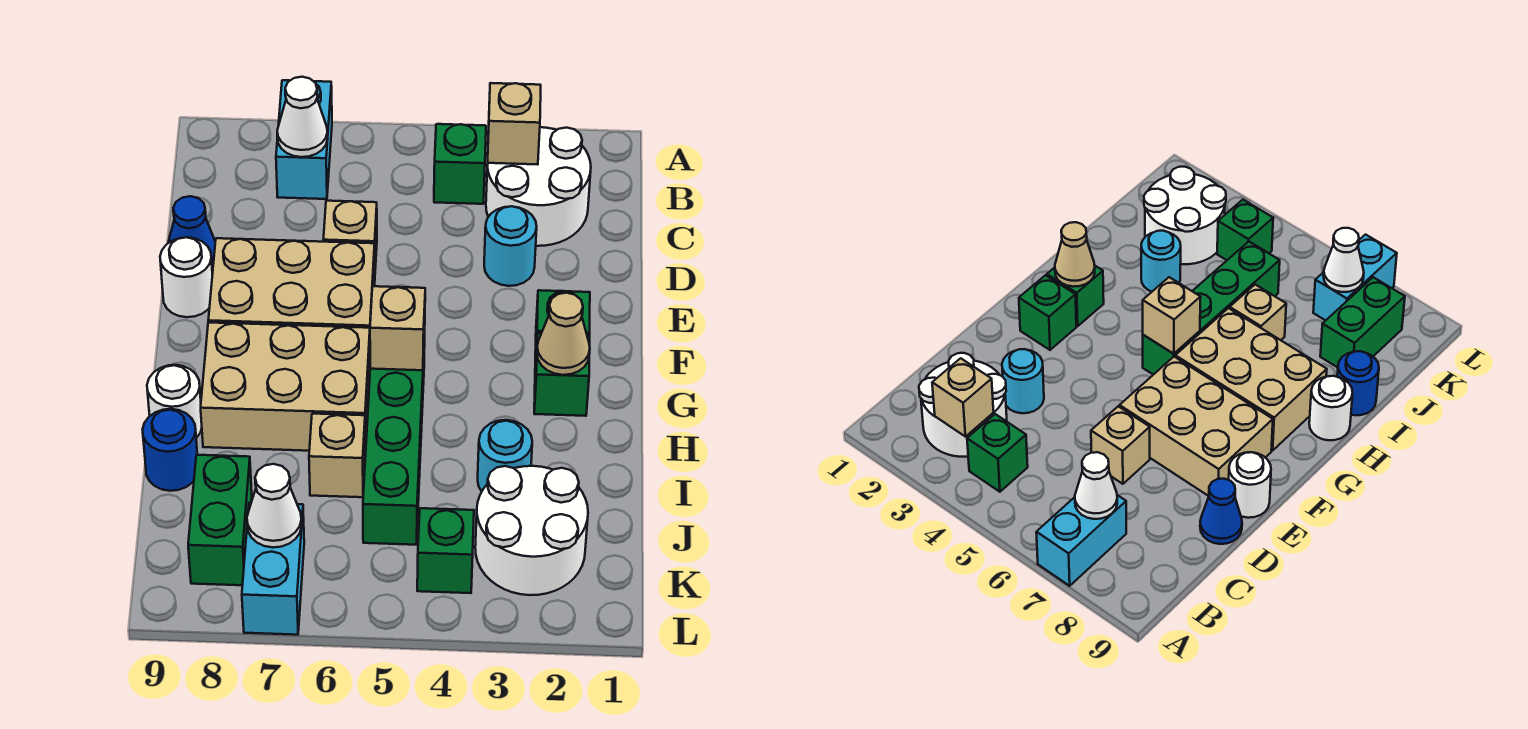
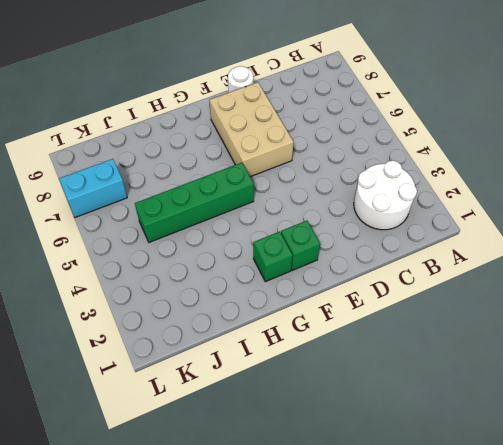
none -> cyan 1x2 brick [276,80,332,199]
none -> green 1x1 brick [434,124,486,204]
none -> cyan 1x1 round brick [484,206,537,286]

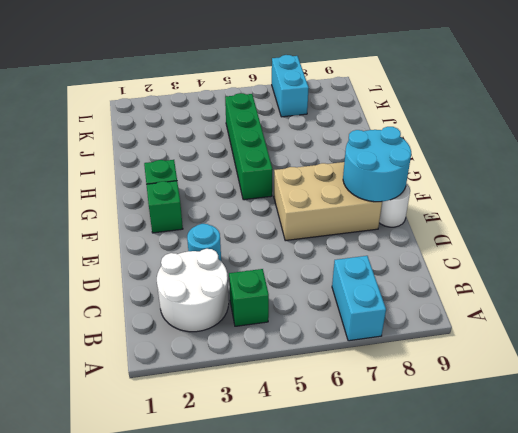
cyan 2x2 round brick [343,127,411,202] -> none
none -> tan 1x1 brick [323,201,377,268]
none -> blue 1x1 cone [168,196,215,267]
none -> tan 2x3 brick [201,323,370,451]

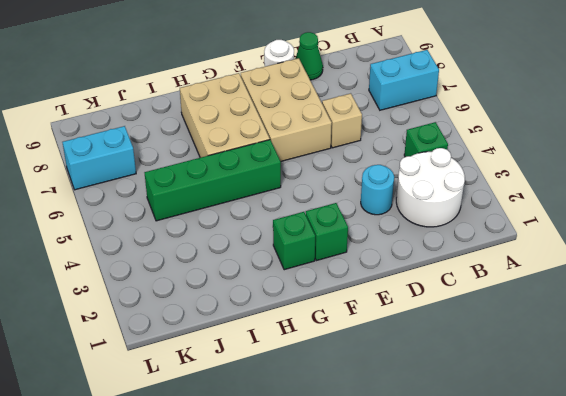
green 1x1 cone [295,32,323,80] -> blue 1x1 cone [168,196,215,267]
none -> white 1x1 round brick [147,365,202,438]
none -> cyan 1x1 round brick [478,420,532,491]
none -> tan 1x1 brick [309,414,365,497]

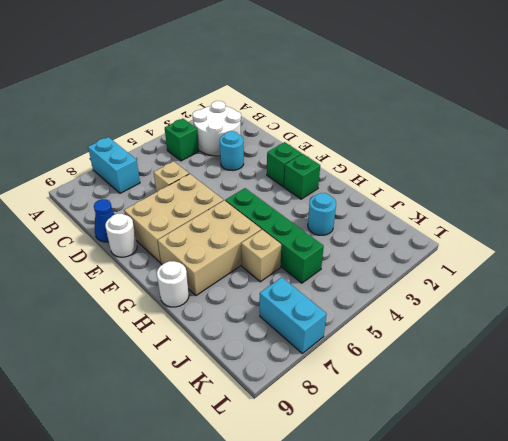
none -> blue 1x1 round brick [143,409,197,491]
none -> white 2x2 round brick [475,466,588,595]
none -> green 1x2 brick [188,455,252,585]

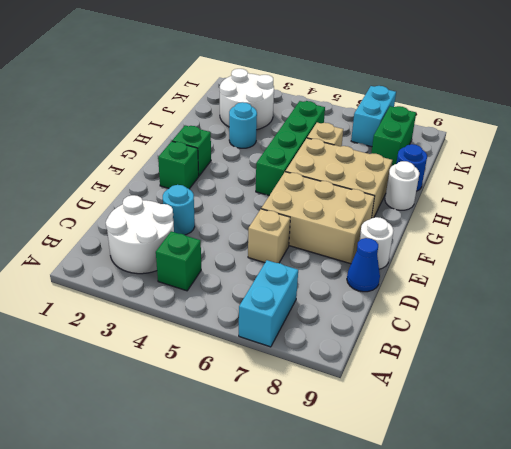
none -> green 1x1 brick [417,508,474,593]
none -> tan 1x1 brick [488,83,541,165]
none -> white 1x1 cone [277,77,328,157]

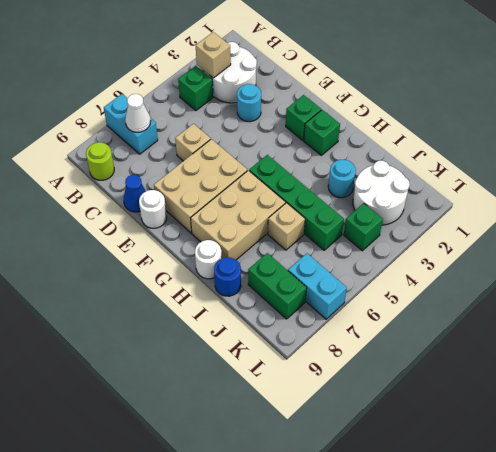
lime 1x1 round brick [86,142,114,180] -> none
none -> tan 1x1 cone [537,293,590,375]
none -> tan 1x1 brick [370,286,425,370]
none -> white 1x1 cone [247,464,302,547]

